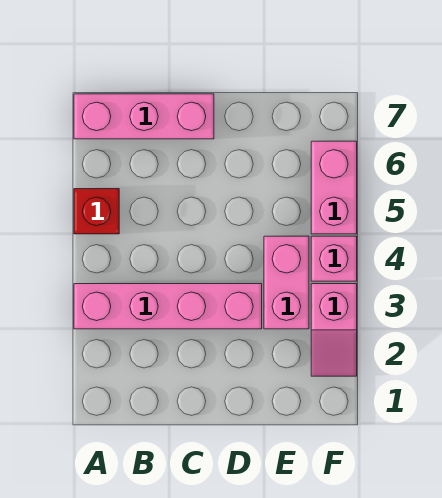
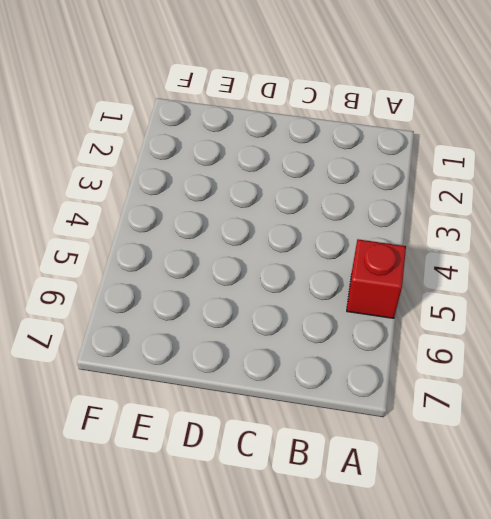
none -> pink 1x4 brick [74,284,262,329]
none -> pink 1x3 brick [74,94,214,139]

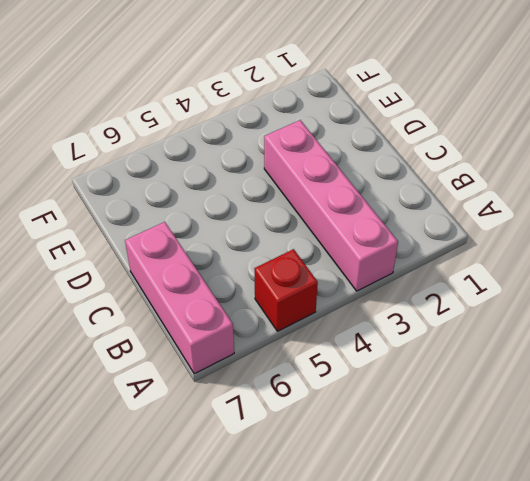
none -> pink 1x2 brick [264,236,309,329]
none -> pink 1x2 slope [311,284,357,376]

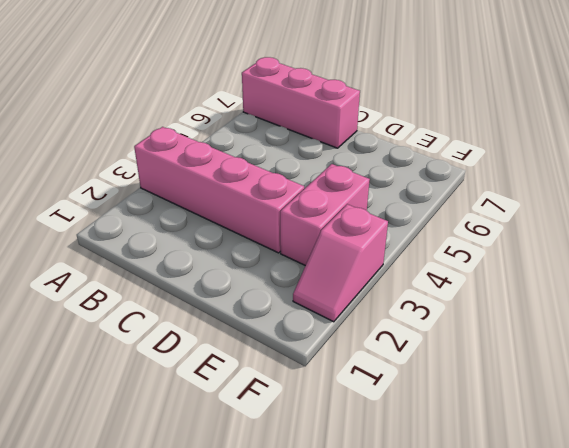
none -> red 1x1 brick [74,189,119,234]
none -> pink 1x1 brick [311,236,357,281]

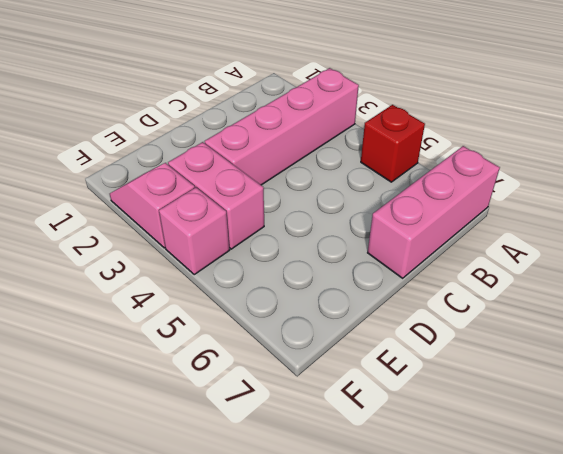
none -> pink 1x2 brick [311,141,357,234]

